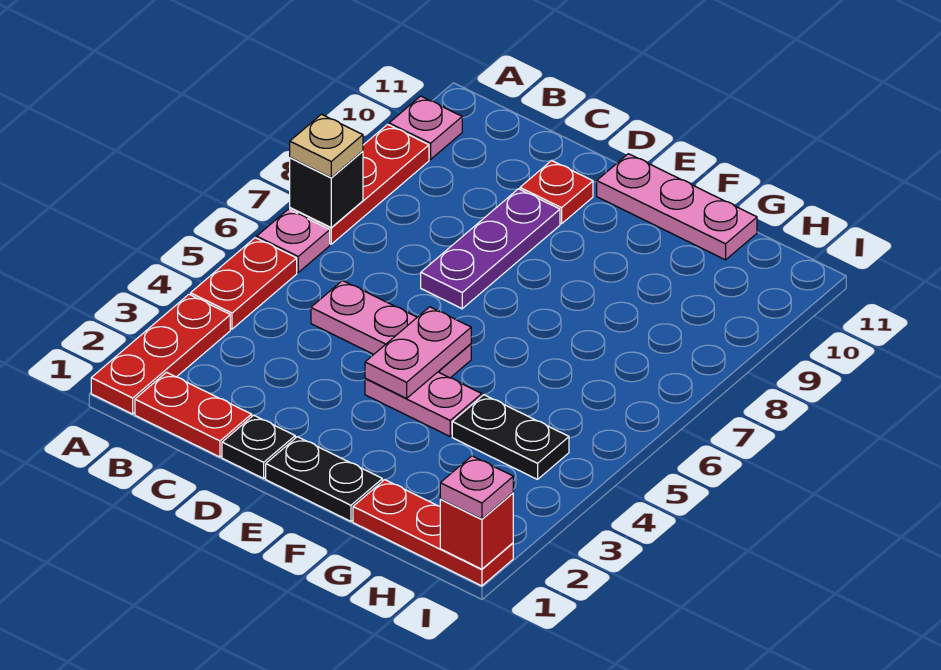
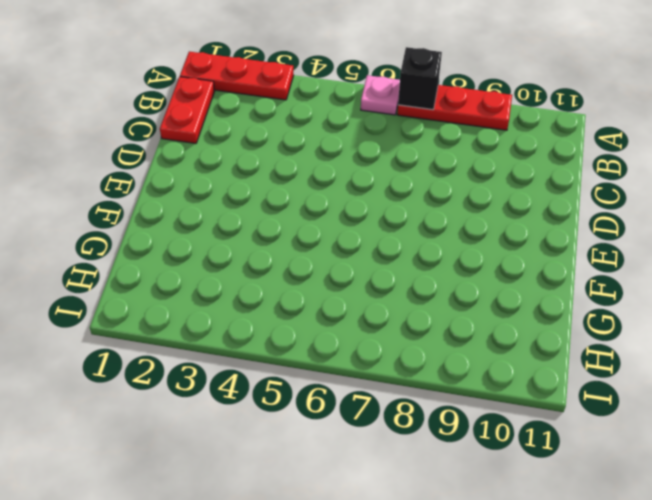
none -> red 1x2 plate [191,238,297,329]
none -> pink 1x1 plate [389,96,462,159]
none -> pink 1x3 plate [311,281,471,378]

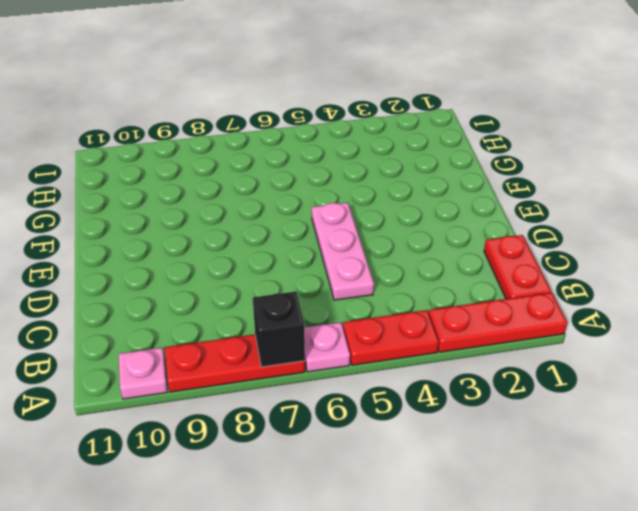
none -> black 1x1 plate [222,415,295,478]
none -> purple 1x3 plate [421,189,560,309]
none -> red 1x1 plate [520,160,593,224]

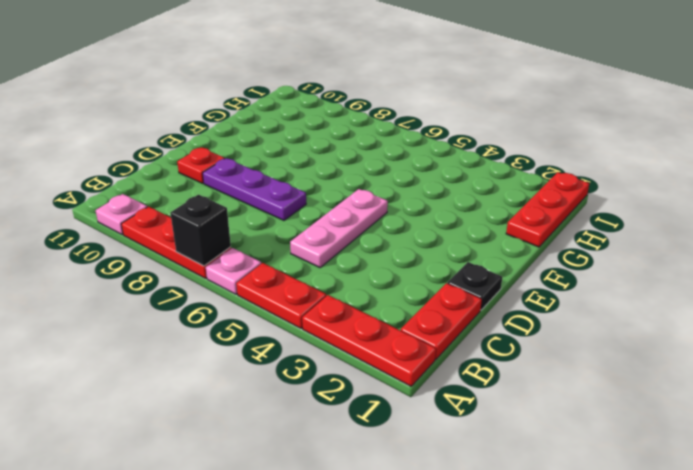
none -> black 1x2 plate [266,437,382,521]
none -> pink 1x2 plate [365,372,482,436]
none -> pink 1x3 plate [597,154,757,260]

